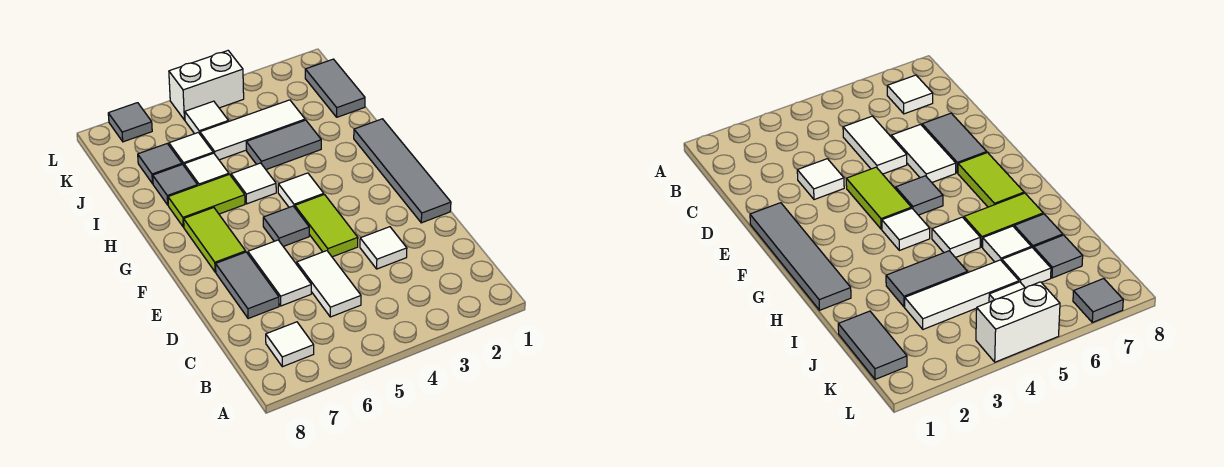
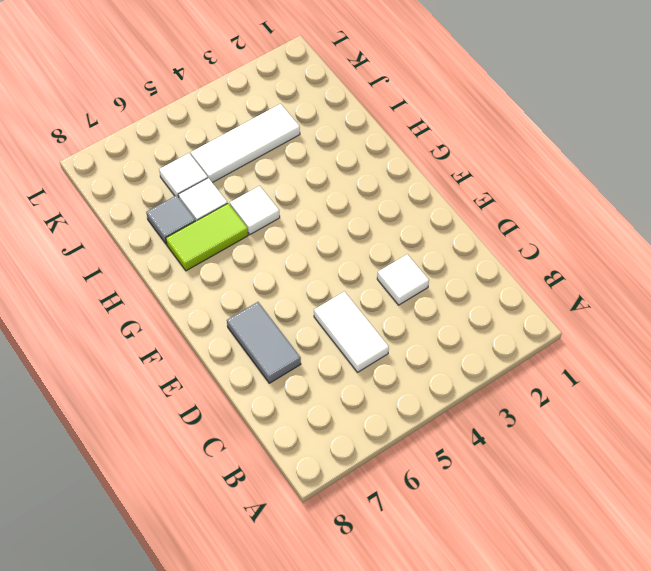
none -> white 1x1 tile [266,322,314,367]
none -> white 1x2 tile [248,240,311,306]
none -> grey 1x4 tile [354,119,451,223]

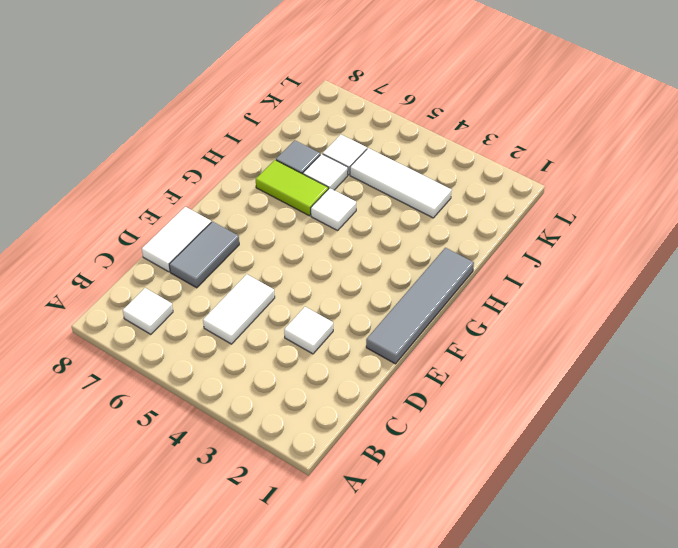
white 1x2 tile [142,207,211,272] -> white 1x2 tile moved to [248,240,311,306]
none -> lime 1x2 tile [295,195,358,257]
none -> grey 1x1 tile [263,206,309,246]
none -> lime 1x2 tile [184,208,246,272]

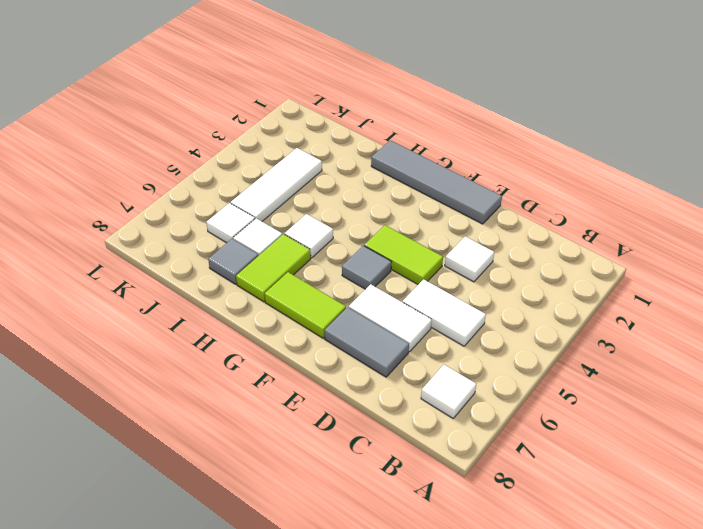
none -> white 1x1 tile [278,173,324,208]
none -> grey 1x2 tile [246,120,321,169]
none -> grey 1x2 tile [305,59,365,117]

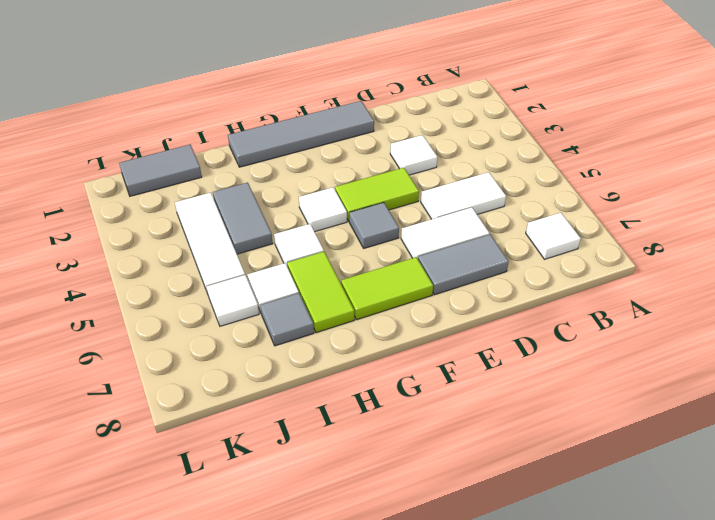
none -> grey 1x1 tile [138,144,182,184]
none -> white 1x1 tile [185,101,229,134]
none -> white 1x2 brick [169,51,244,120]

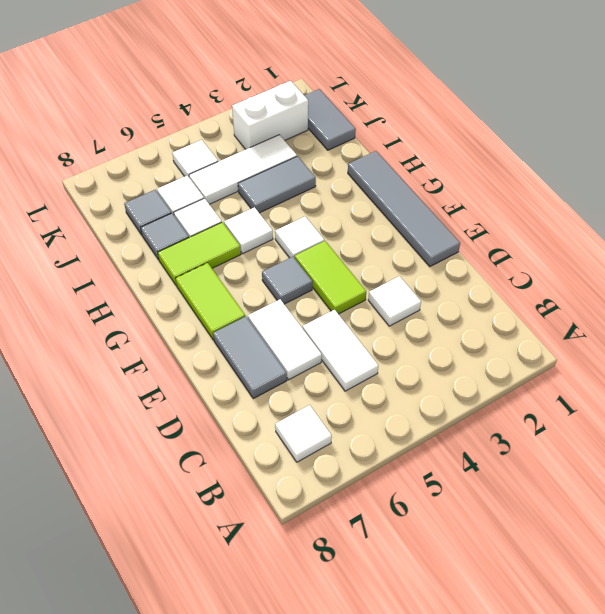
white 1x2 brick [232,81,308,149] -> white 1x2 brick moved to [169,51,244,120]
none -> grey 1x1 tile [108,103,152,142]

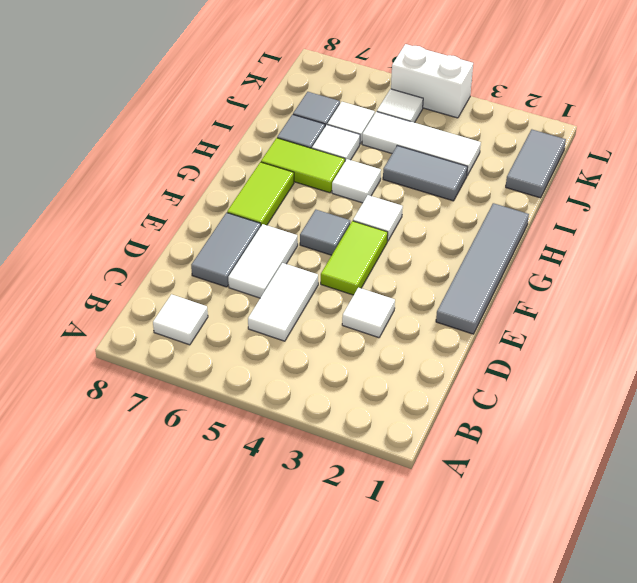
none -> grey 1x1 tile [108,103,152,142]

